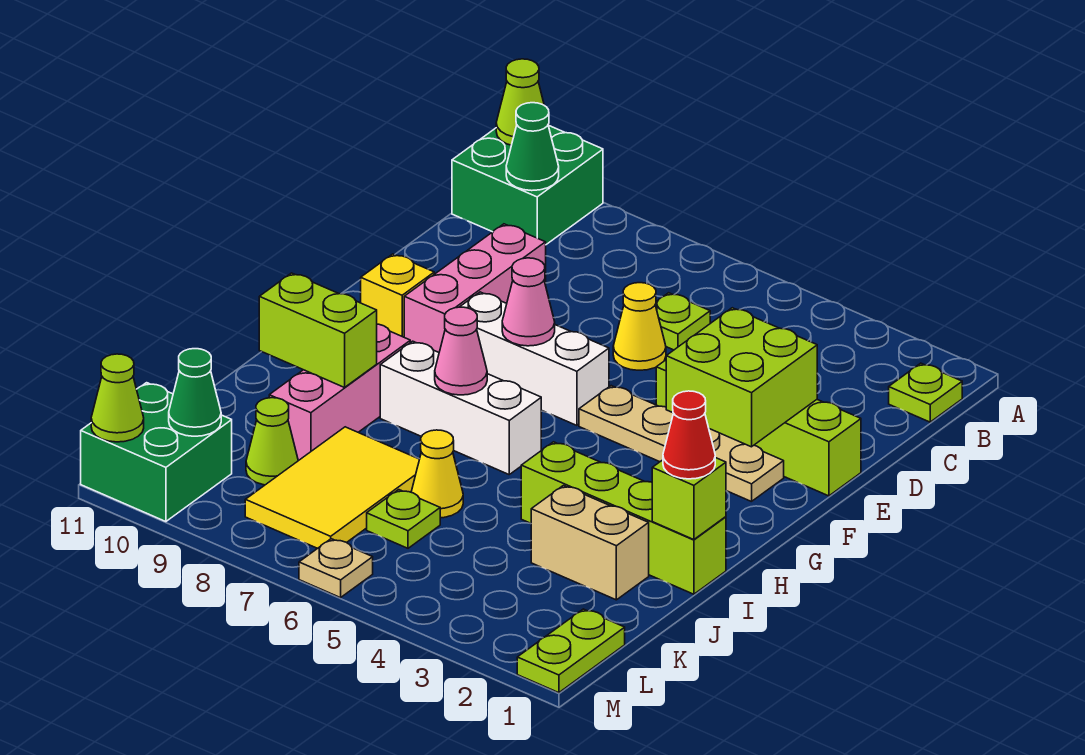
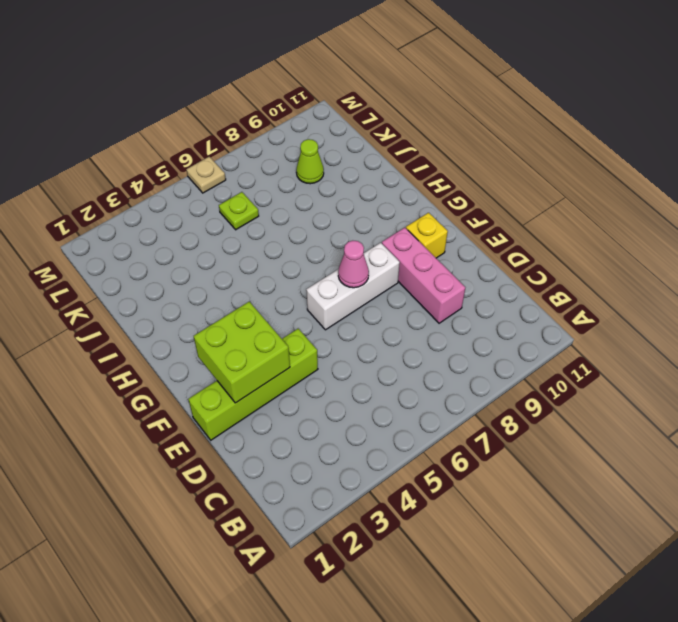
none -> green 2x2 brick [452,126,603,244]
none -> lime 1x1 plate [889,363,962,422]
none -> lime 1x1 plate [655,293,710,350]
none -> yellow 1x1 cone [613,283,666,370]

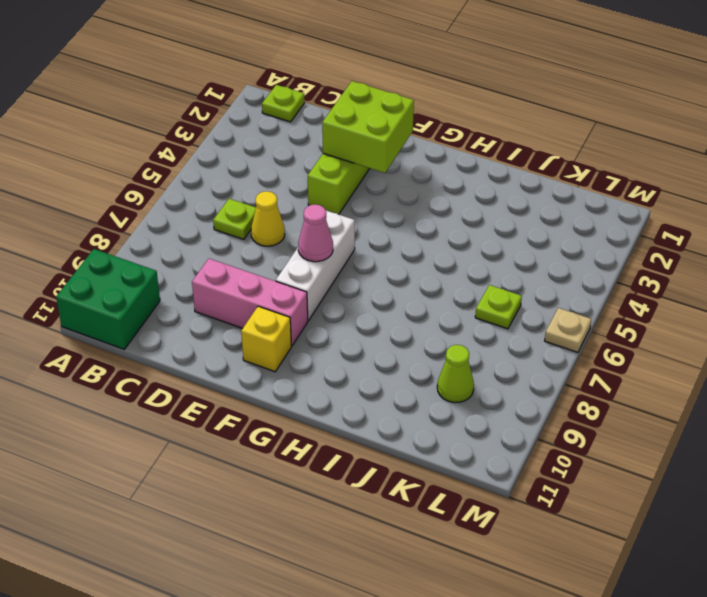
none -> tan 1x4 plate [579,386,784,502]
none -> white 1x3 brick [380,341,541,474]
none -> pink 1x3 brick [269,324,410,461]
none -> lime 1x4 brick [521,442,726,594]

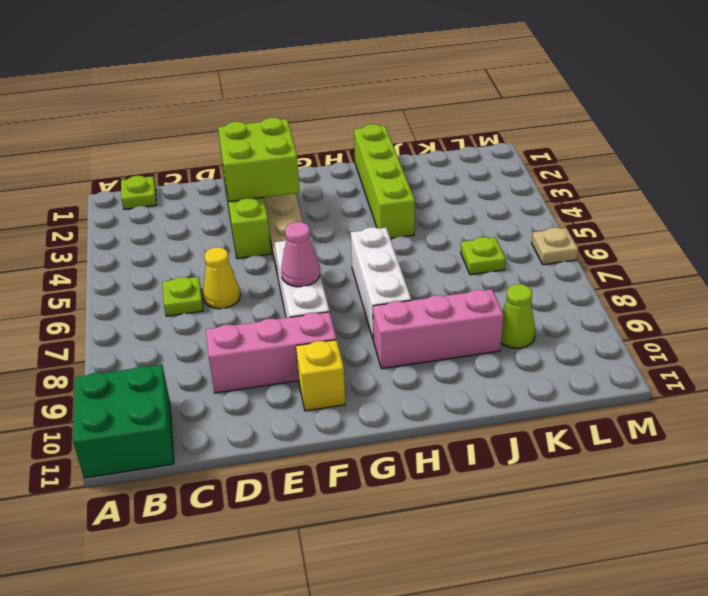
none -> tan 1x2 brick [531,486,649,600]
none -> yellow 1x1 cone [411,430,463,518]
none -> yellow 2x3 tile [245,427,420,548]
none -> lime 1x2 plate [517,609,625,693]

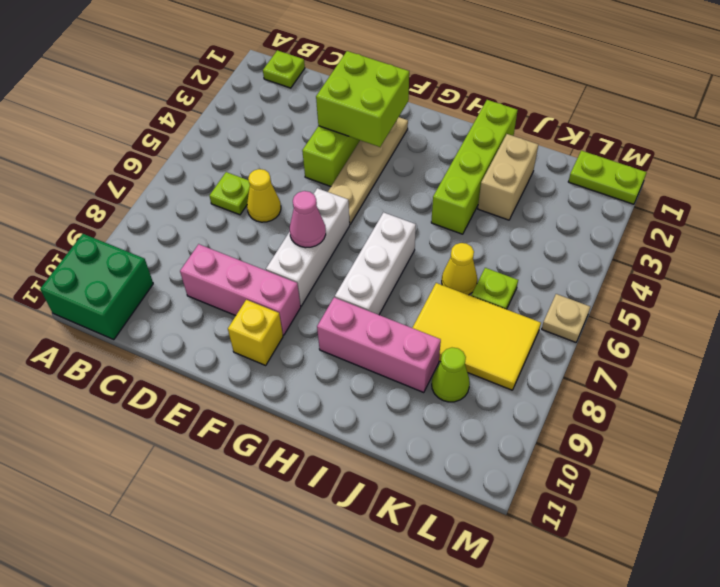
none -> green 2x2 brick [81,383,232,522]
none -> lime 1x1 cone [496,59,549,145]
none -> green 1x1 cone [506,103,559,191]
none -> pink 1x1 cone [435,307,487,395]

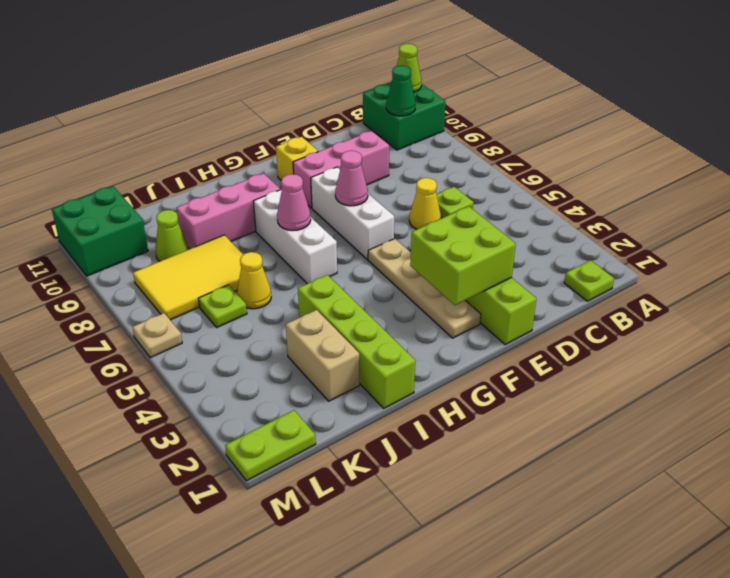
none -> lime 1x1 brick [652,458,726,540]
none -> lime 1x2 brick [259,273,377,387]
none -> green 1x1 cone [169,349,221,436]
none -> lime 1x1 cone [91,354,144,442]

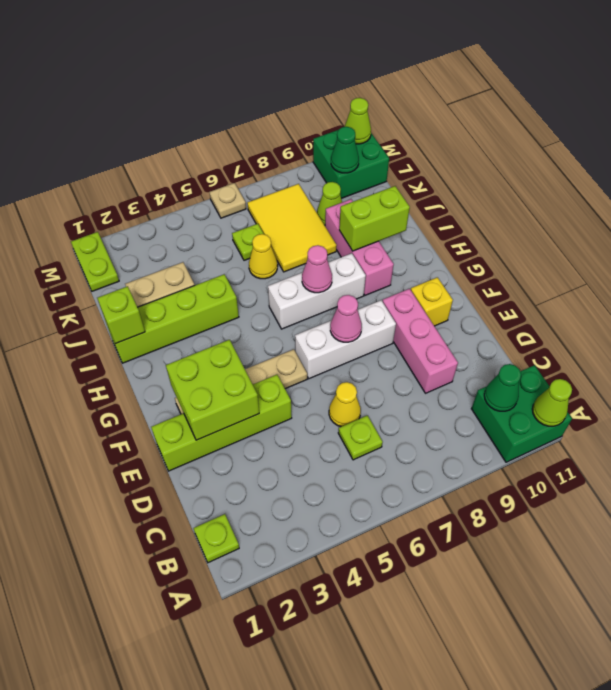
none -> red 1x1 cone [663,391,715,479]

